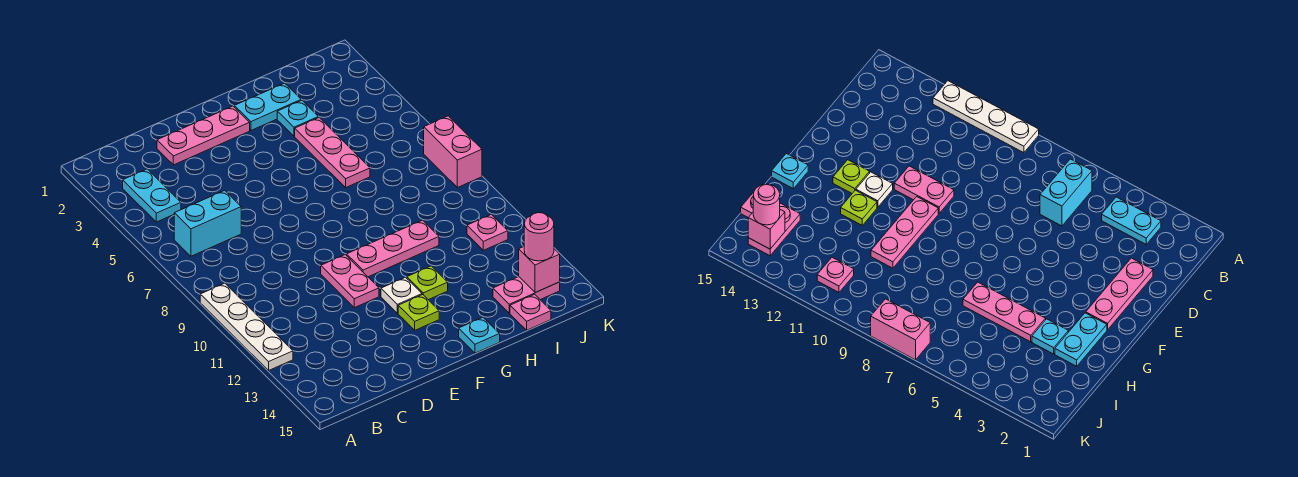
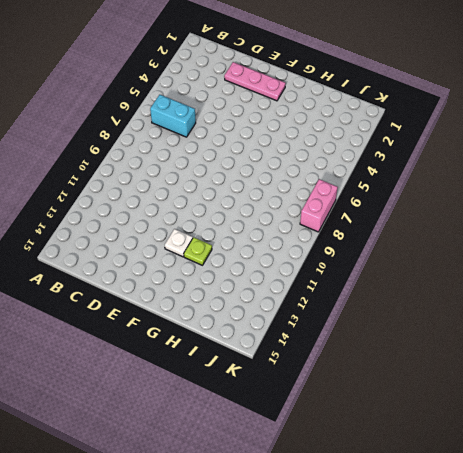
none -> white 1x4 plate [200,283,293,370]
none -> cyan 1x2 plate [123,169,181,222]
none -> pink 1x2 plate [321,255,379,308]

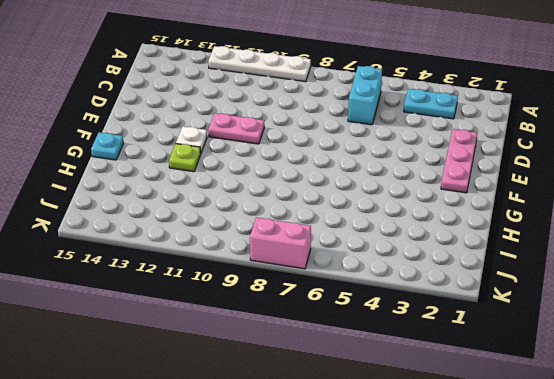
none -> pink 1x3 plate [347,220,439,277]
none -> lime 1x1 plate [398,295,439,330]
none -> cyan 1x2 plate [234,83,301,130]

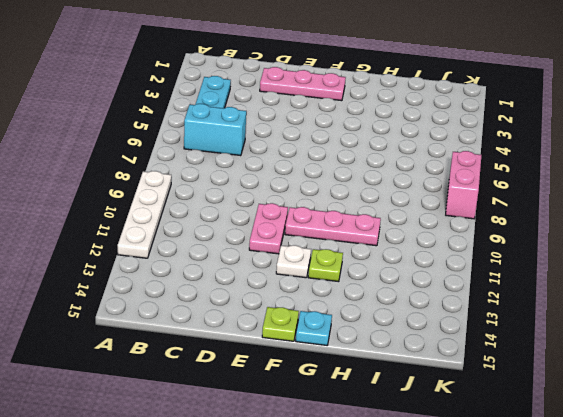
lime 1x1 plate [262,307,299,341] -> lime 1x1 plate moved to [398,295,439,330]
none -> cyan 1x2 plate [234,83,301,130]
none -> cyan 1x1 plate [277,100,318,136]
none -> pink 1x3 plate [295,118,370,187]

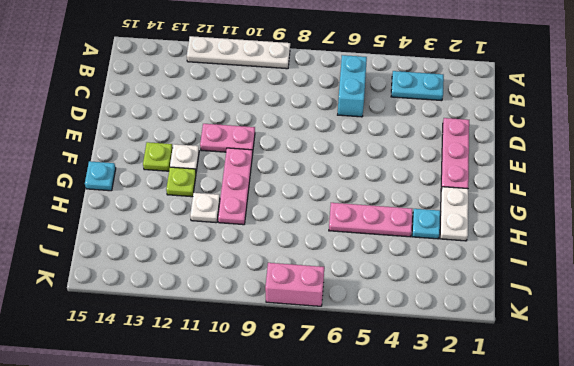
white 1x2 plate [440,187,468,241] -> cyan 1x2 plate [234,83,301,130]
white 1x1 plate [190,193,220,223] -> none
none -> pink 1x2 plate [493,277,560,313]
none -> pink 1x1 plate [510,294,551,330]
none -> pink 1x1 plate [467,215,508,250]

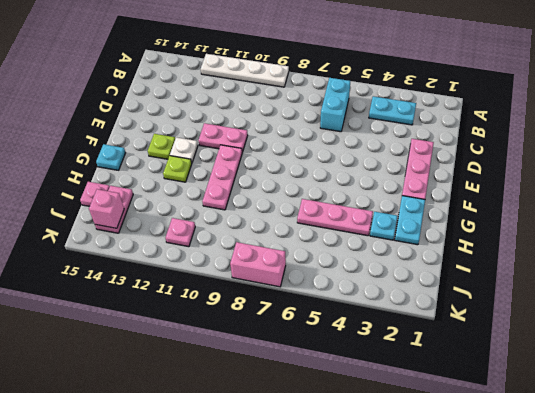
none -> pink 1x1 round brick [524,213,554,261]

